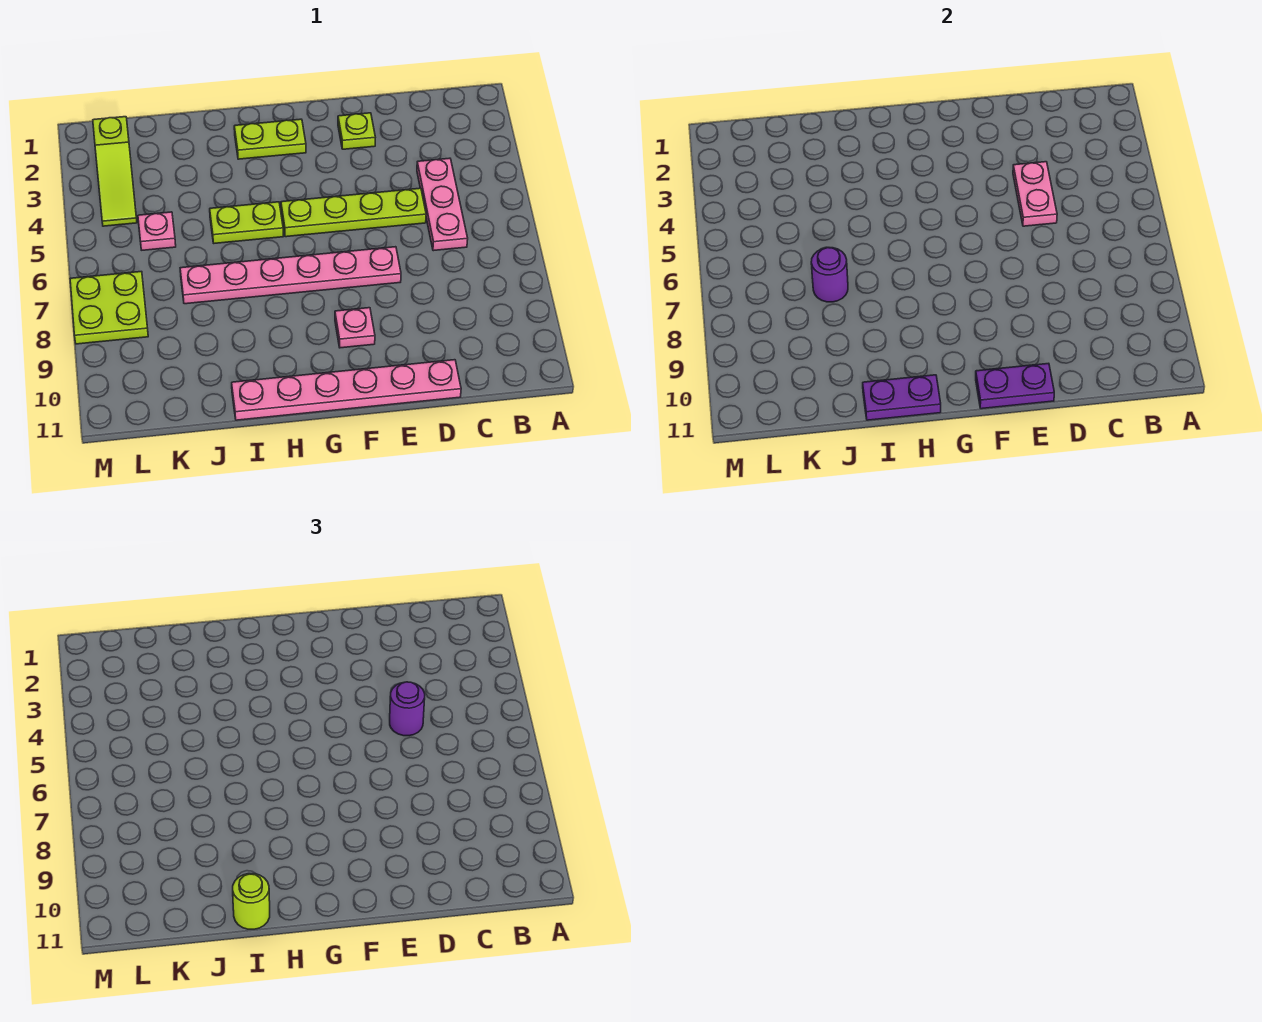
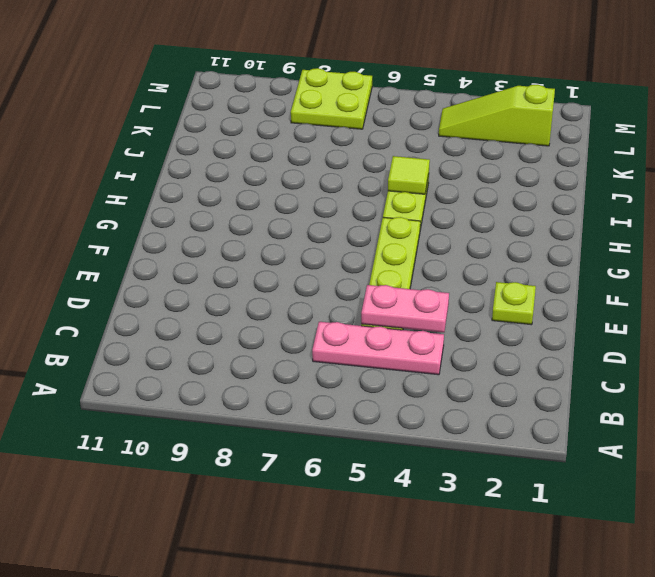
lime 1x1 tile [388,156,430,194] -> none
none -> pink 1x6 plate [232,360,461,420]
none -> pink 1x6 plate [180,247,401,304]
none -> pink 1x1 plate [335,308,375,348]

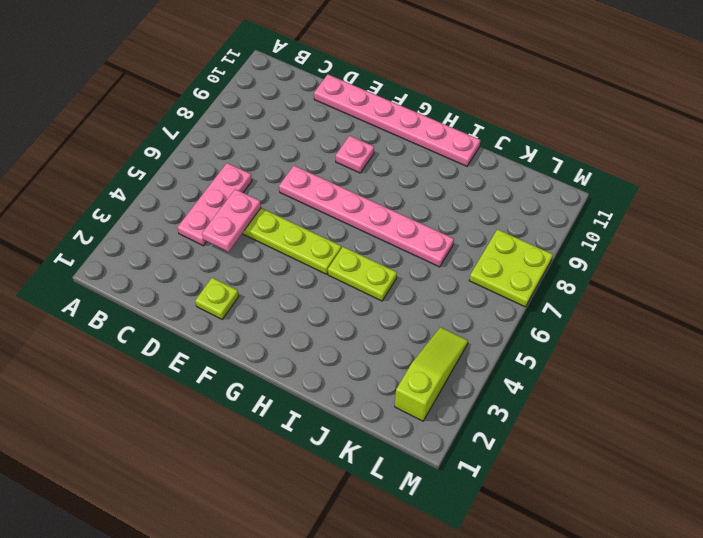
none -> lime 1x2 plate [234,119,306,159]
none -> pink 1x1 plate [138,212,176,250]
none -> purple 1x2 plate [976,363,1054,409]

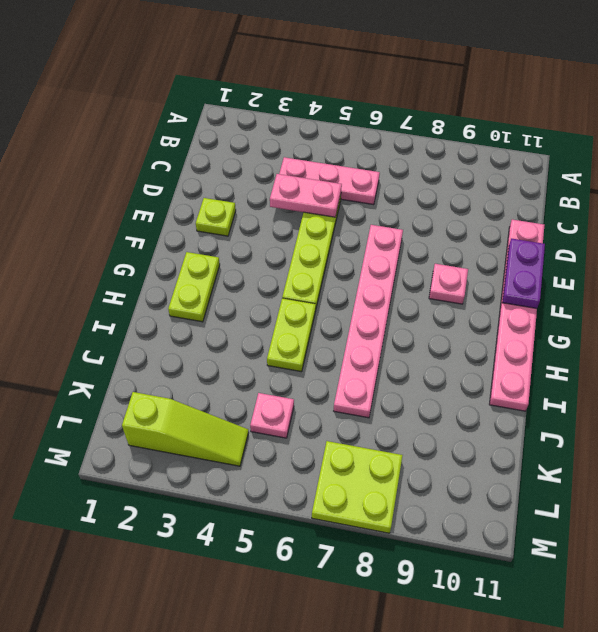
none -> purple 1x2 plate [863,375,941,420]
none -> purple 1x1 round brick [811,248,848,302]
none -> purple 1x1 round brick [390,682,425,736]

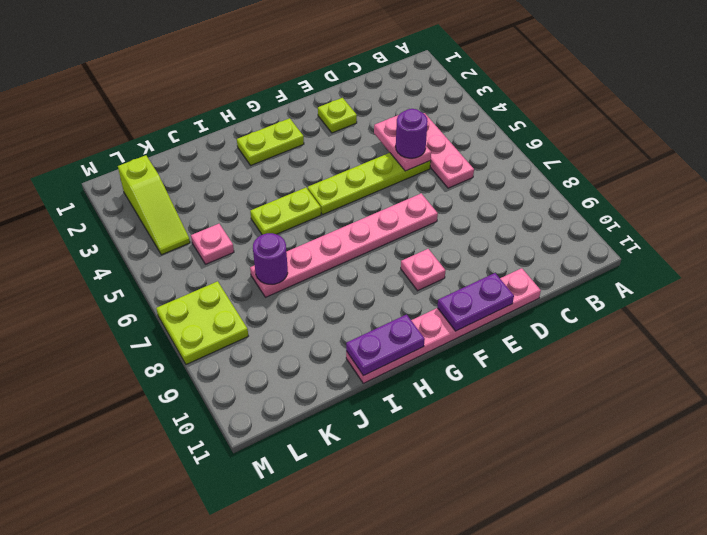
none -> lime 1x1 round brick [233,874,270,929]

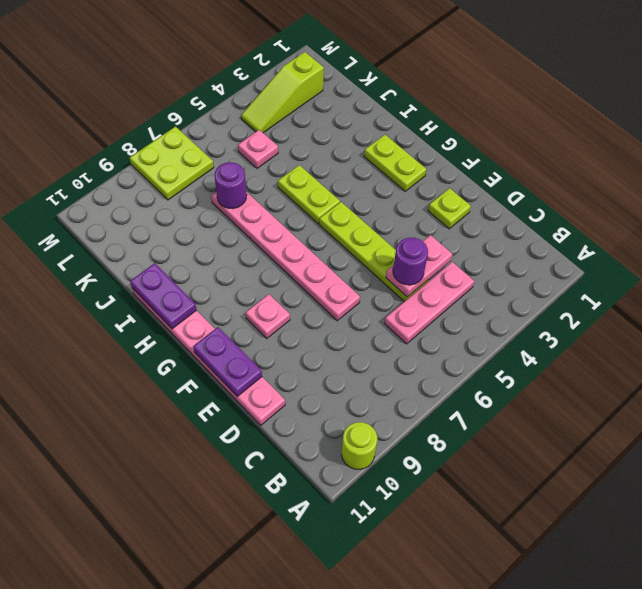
lime 1x1 round brick [342,422,377,469] -> lime 1x1 round brick moved to [233,874,270,929]

